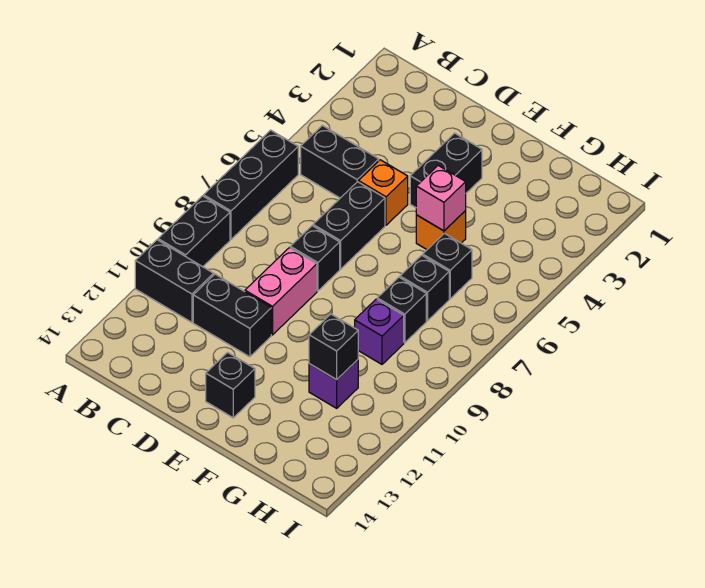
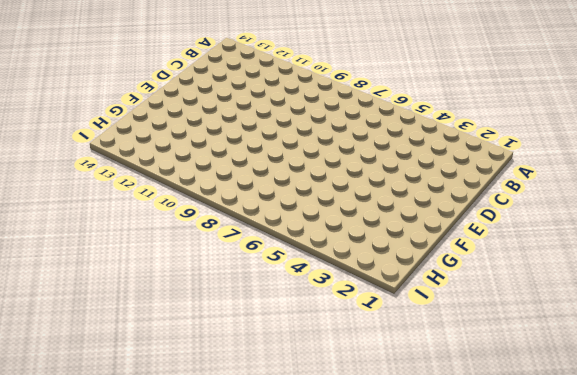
none -> black 1x3 brick [204,130,298,239]
none -> black 1x2 brick [158,196,230,267]
none -> black 1x2 brick [135,240,214,322]

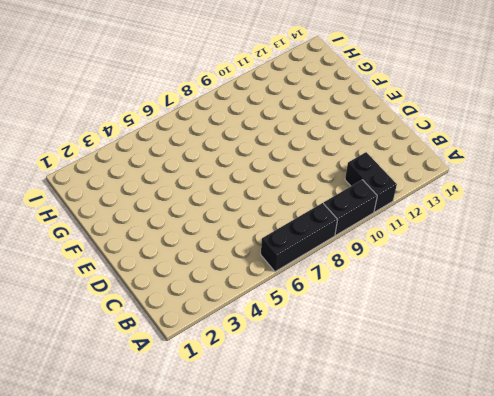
none -> black 1x2 brick [301,125,379,198]
none -> black 1x2 brick [193,274,271,357]
none -> orange 1x1 brick [359,160,408,225]

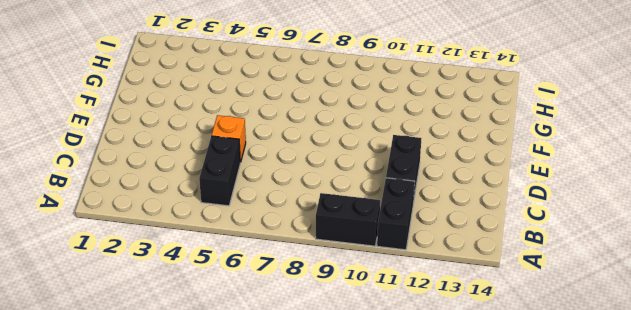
none -> black 1x3 brick [204,130,298,239]
none -> black 1x2 brick [313,182,385,269]
none -> black 1x1 brick [290,226,340,291]

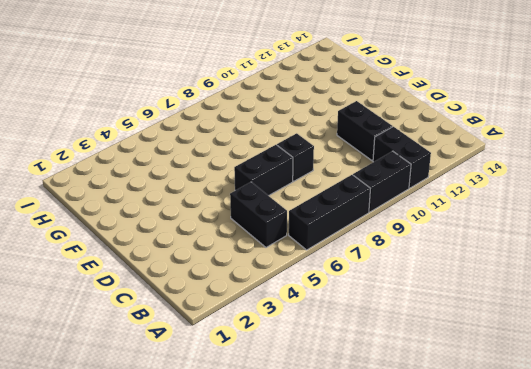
none -> orange 1x1 brick [359,160,408,225]
none -> pink 1x2 brick [245,248,317,335]
none -> black 1x2 brick [410,133,482,208]

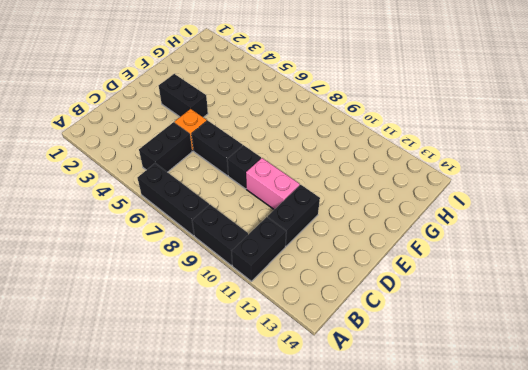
none -> black 1x1 brick [206,352,255,418]
none -> orange 1x1 brick [416,211,466,249]
none -> black 1x1 brick [423,233,472,299]

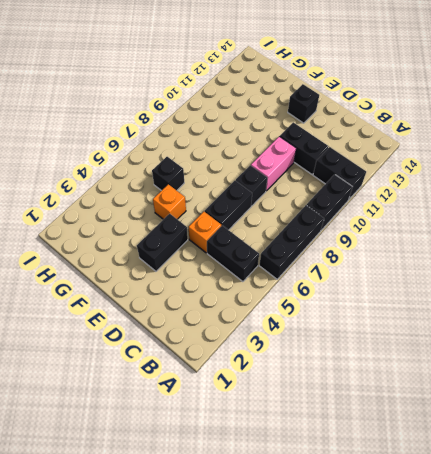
none -> black 1x1 brick [400,255,449,321]
none -> black 1x1 brick [377,277,426,343]
none -> purple 1x1 brick [355,299,404,364]

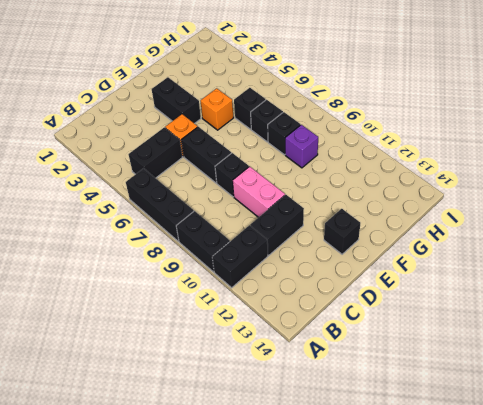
none -> purple 1x1 brick [309,360,358,408]
none -> pink 1x1 brick [416,165,466,231]
none -> black 1x1 brick [309,314,358,380]

